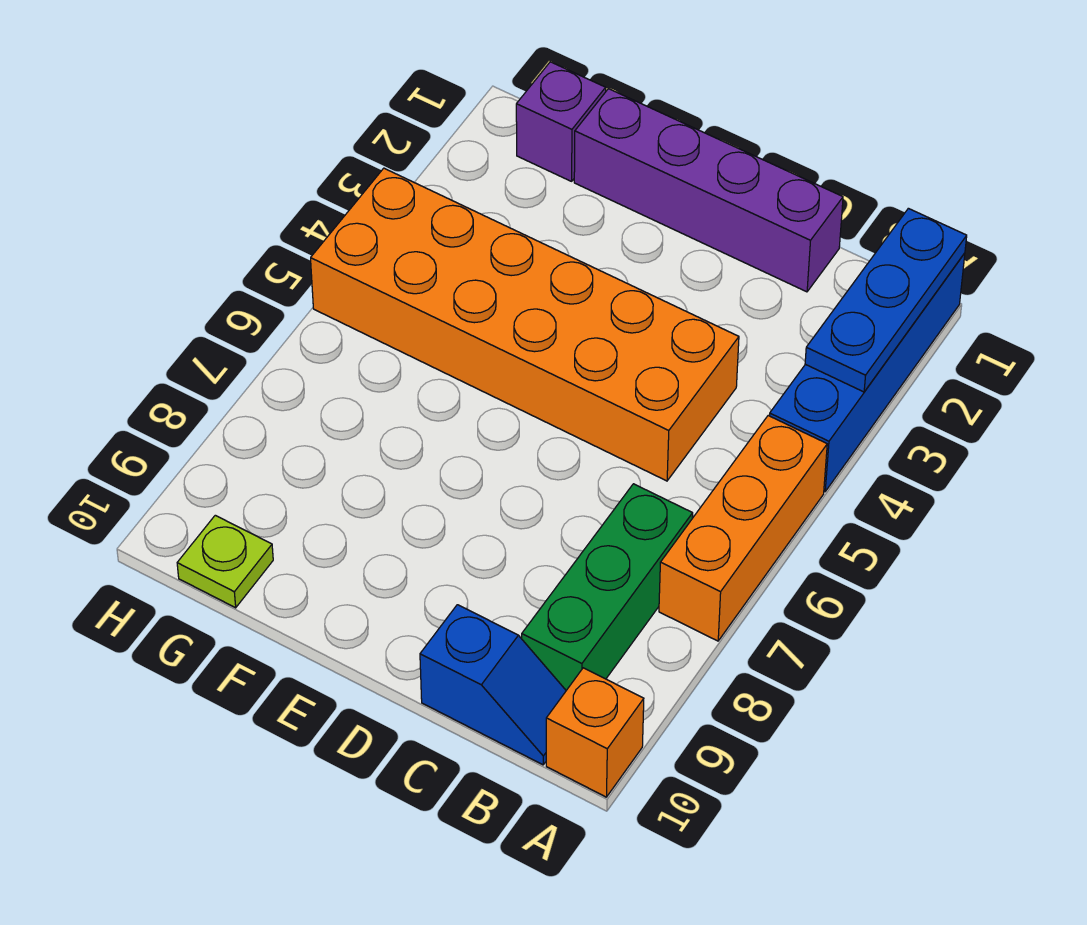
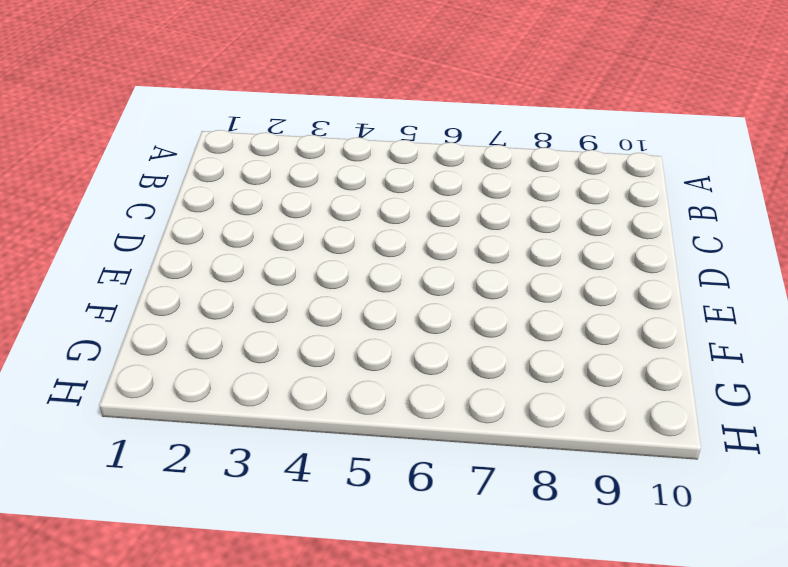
none -> blue 1x4 brick [770,253,965,492]
none -> orange 1x3 brick [659,416,827,641]

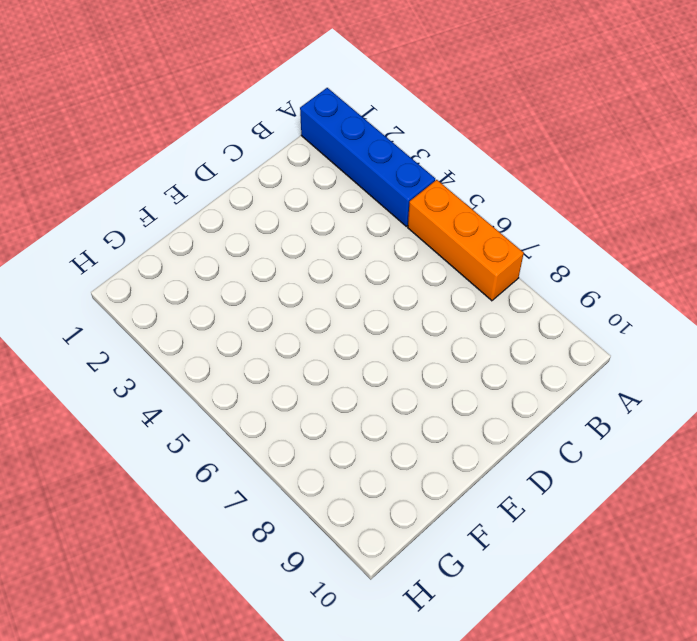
none -> orange 1x1 brick [546,668,644,797]
none -> green 1x3 brick [522,484,693,690]

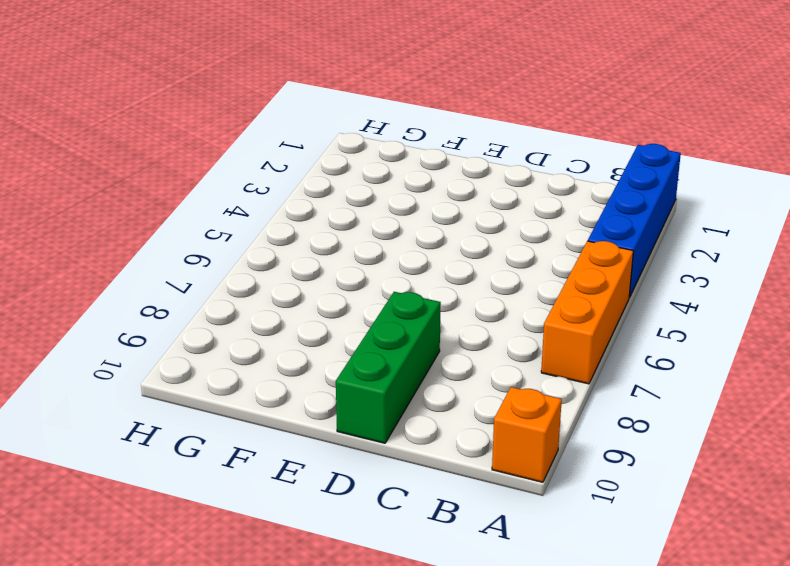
green 1x3 brick [336,292,441,443] -> green 1x3 brick moved to [522,484,693,690]
none -> blue 1x2 slope [420,605,566,765]
none -> purple 1x4 brick [574,89,843,292]

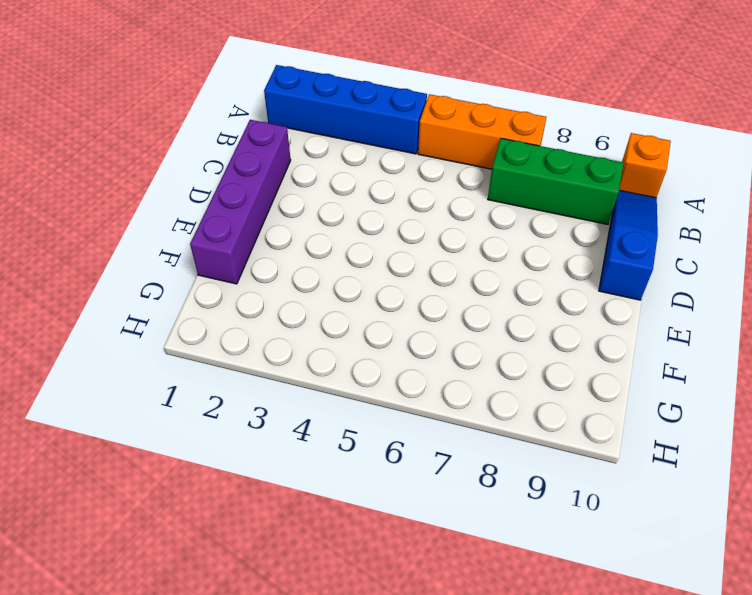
blue 1x3 slope [599,190,658,300] -> blue 1x2 slope [420,605,566,765]
none -> orange 2x6 brick [311,168,739,481]
none -> purple 1x1 brick [516,62,606,181]

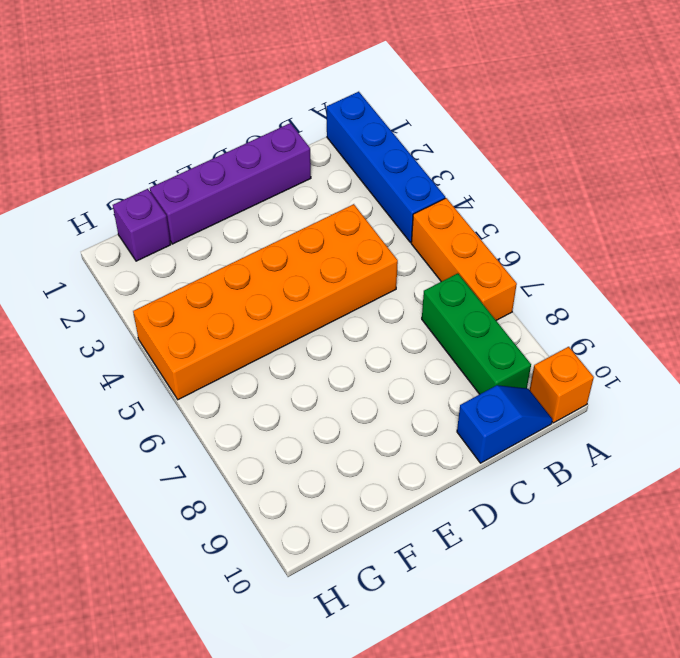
none -> lime 1x1 plate [177,515,273,608]
none -> blue 1x3 plate [805,208,967,392]

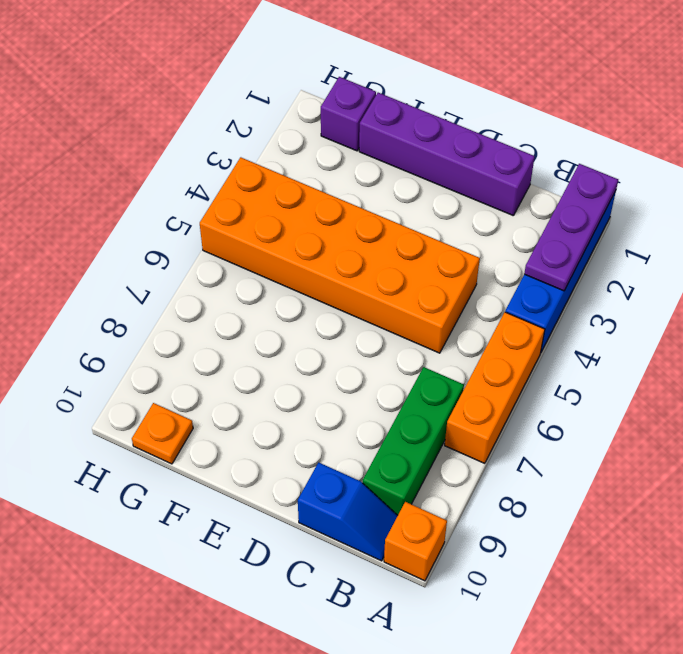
purple 1x3 plate [524,164,618,291] -> blue 1x3 plate [805,208,967,392]
orange 1x1 plate [132,403,193,464] -> lime 1x1 plate [177,515,273,608]

